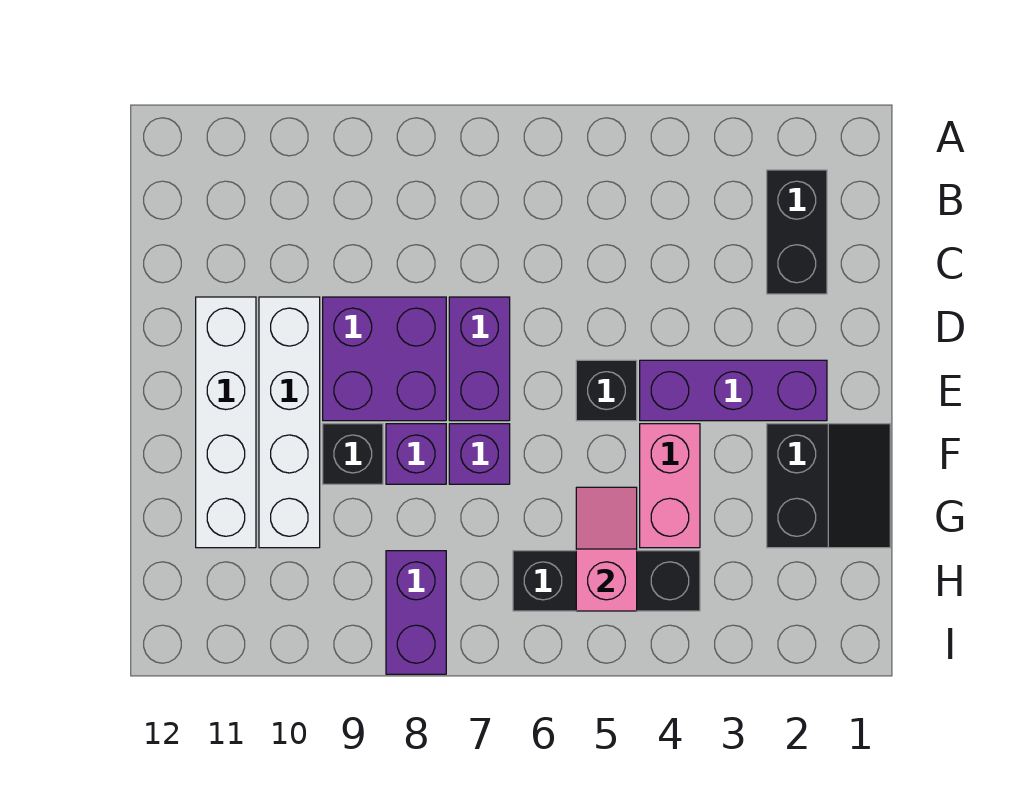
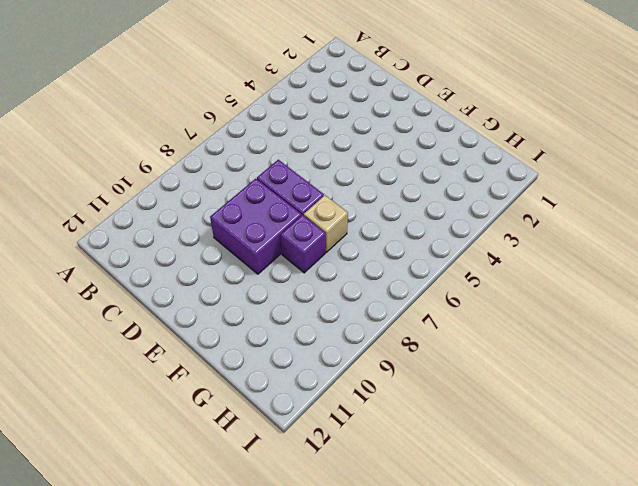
tan 1x1 brick [304,195,348,252] -> purple 1x1 brick [449,424,510,484]
none -> black 1x2 brick [767,170,827,294]
none -> white 1x4 brick [259,297,320,548]
none -> white 1x4 brick [196,297,256,548]

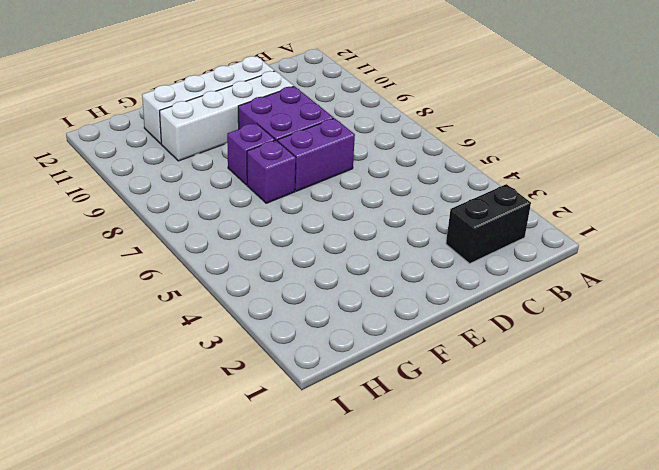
none -> purple 1x3 brick [640,360,827,421]
none -> black 1x1 brick [576,360,637,421]
none -> black 2x2 slope [767,424,890,548]

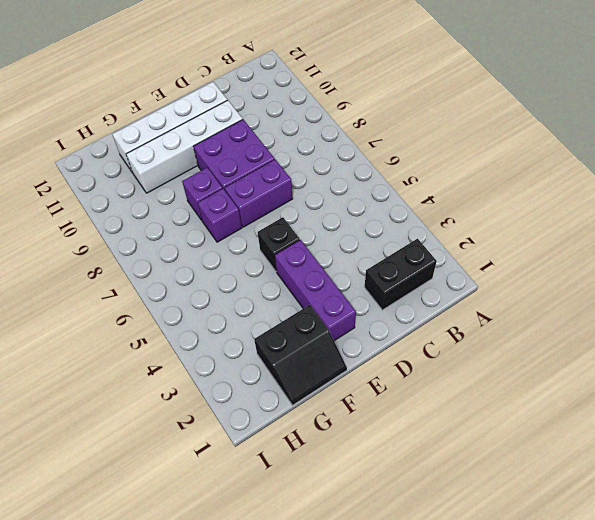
none -> pink 1x2 brick [640,424,700,548]
none -> black 1x1 brick [323,424,383,484]
none -> black 1x3 brick [513,551,700,611]

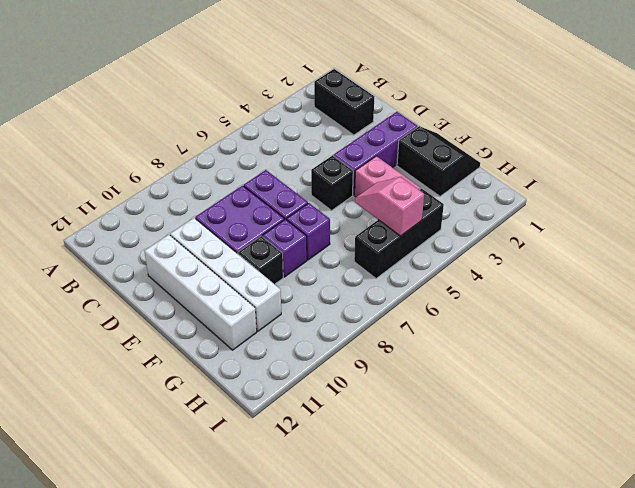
none -> purple 1x2 brick [386,551,446,674]

